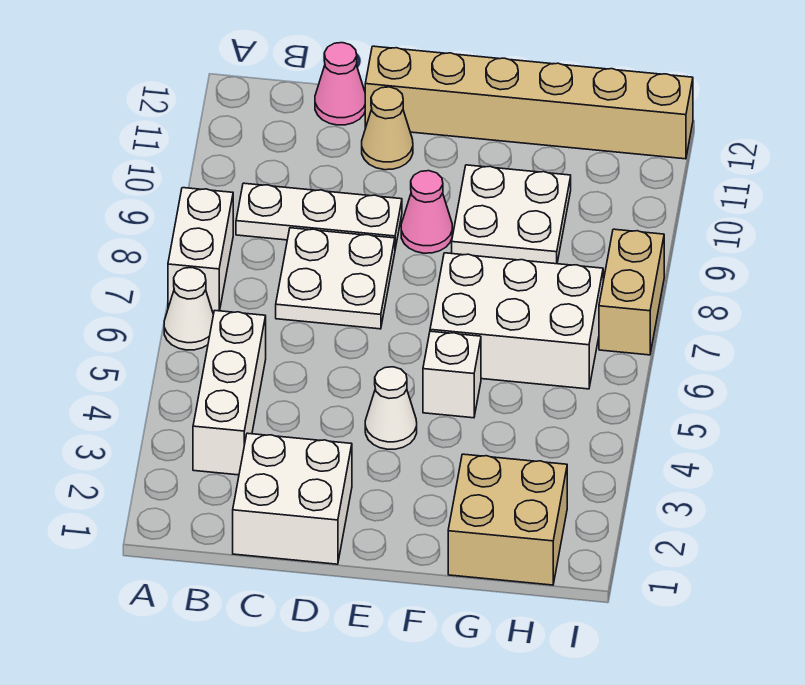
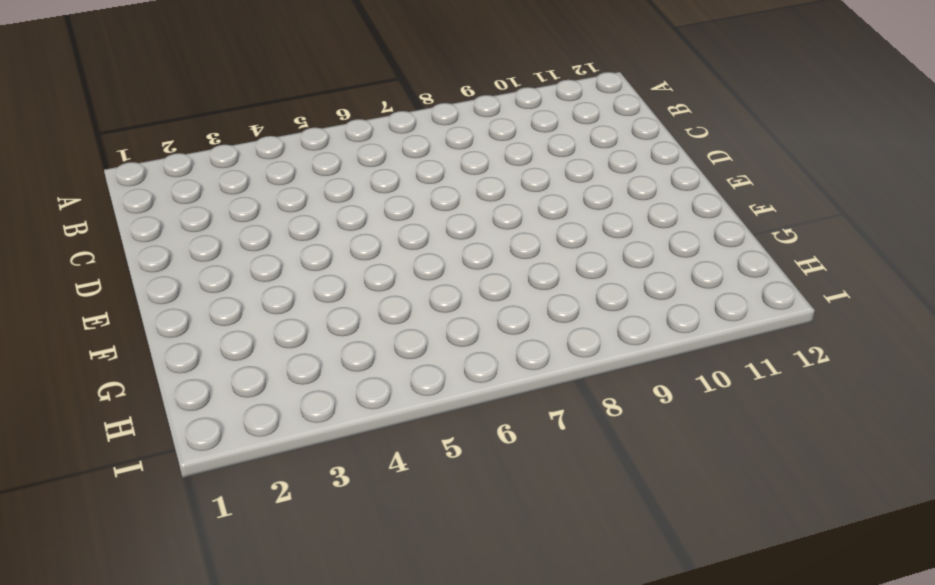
none -> white 1x1 cone [164,268,213,350]
none -> white 1x2 brick [168,188,233,313]
none -> white 1x3 brick [193,311,266,475]

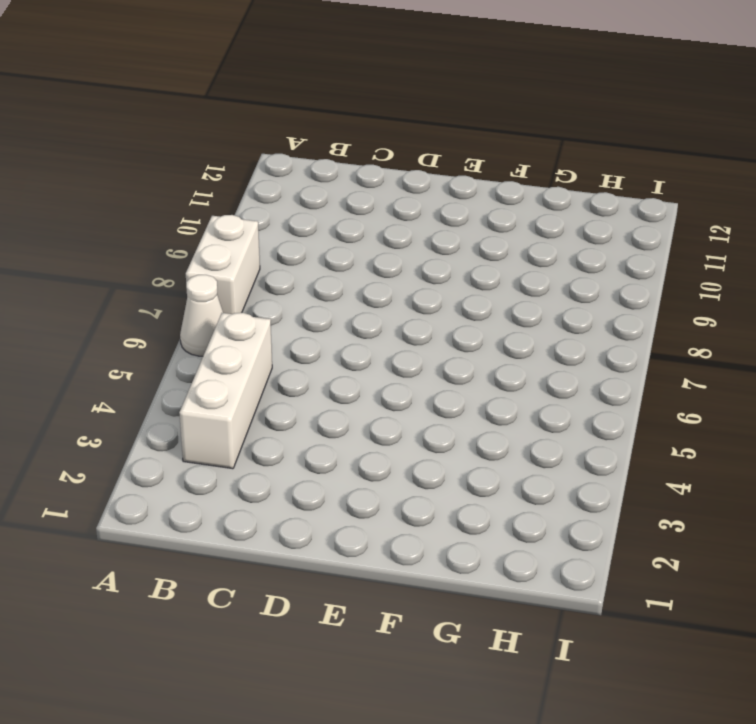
none -> white 1x3 plate [236,183,402,248]
none -> white 2x2 brick [233,433,352,564]
none -> white 2x2 plate [276,228,395,329]

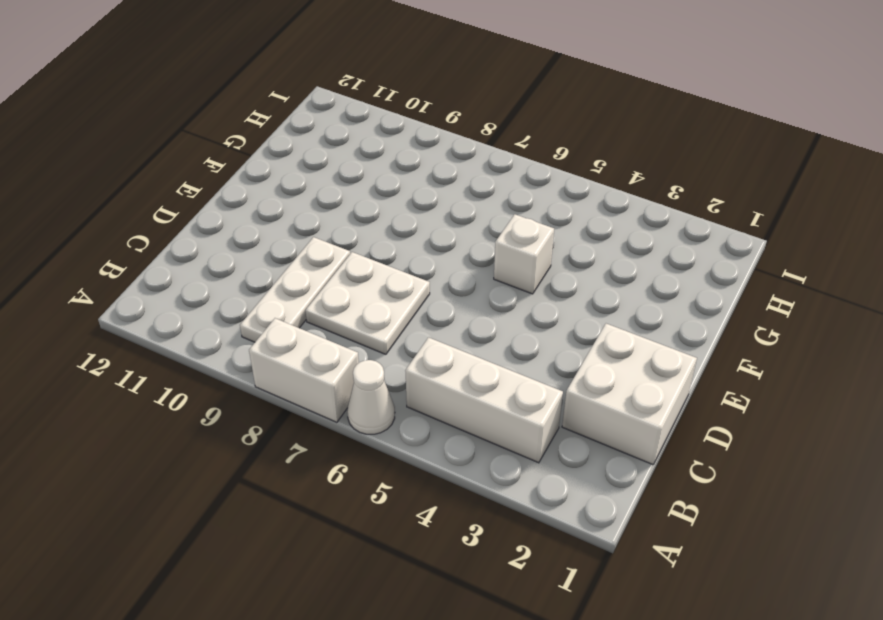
none -> pink 1x1 cone [315,43,365,125]
none -> tan 1x1 cone [362,87,413,170]
none -> tan 1x6 brick [365,46,693,159]

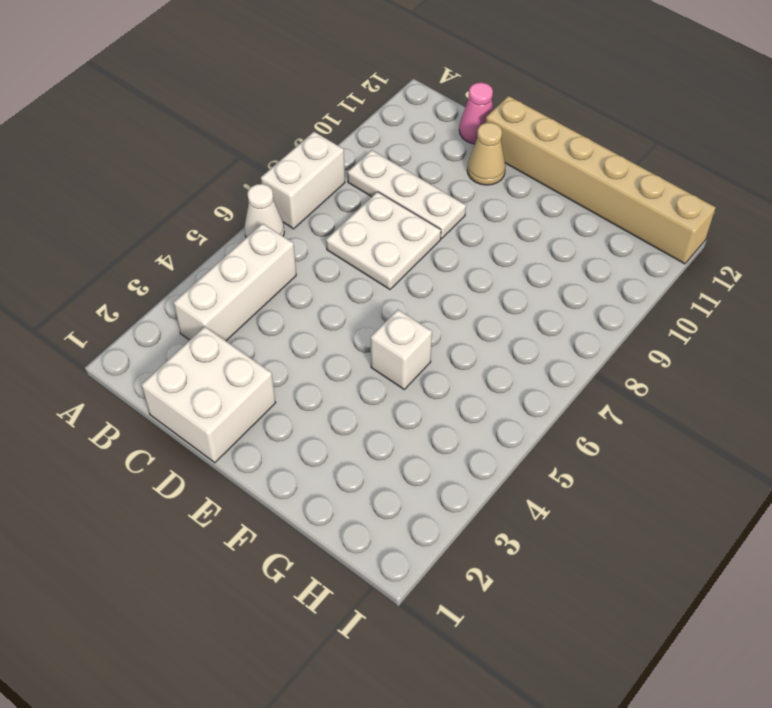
none -> white 1x1 cone [365,367,417,449]
none -> pink 1x1 cone [401,171,452,253]
none -> white 2x3 brick [430,253,603,389]

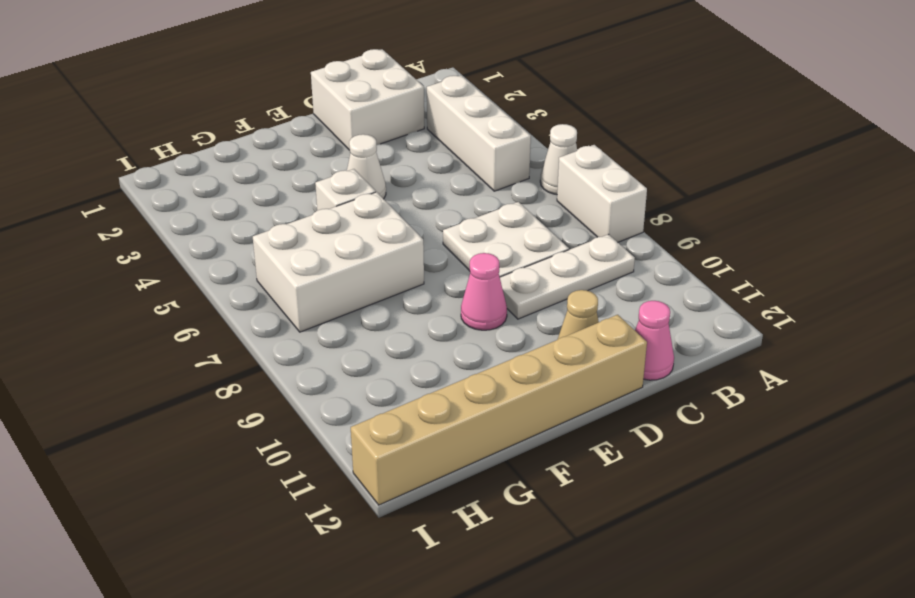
none -> white 2x2 plate [452,165,571,264]
none -> tan 2x2 brick [448,454,567,585]
none -> tan 1x2 brick [599,229,664,355]

